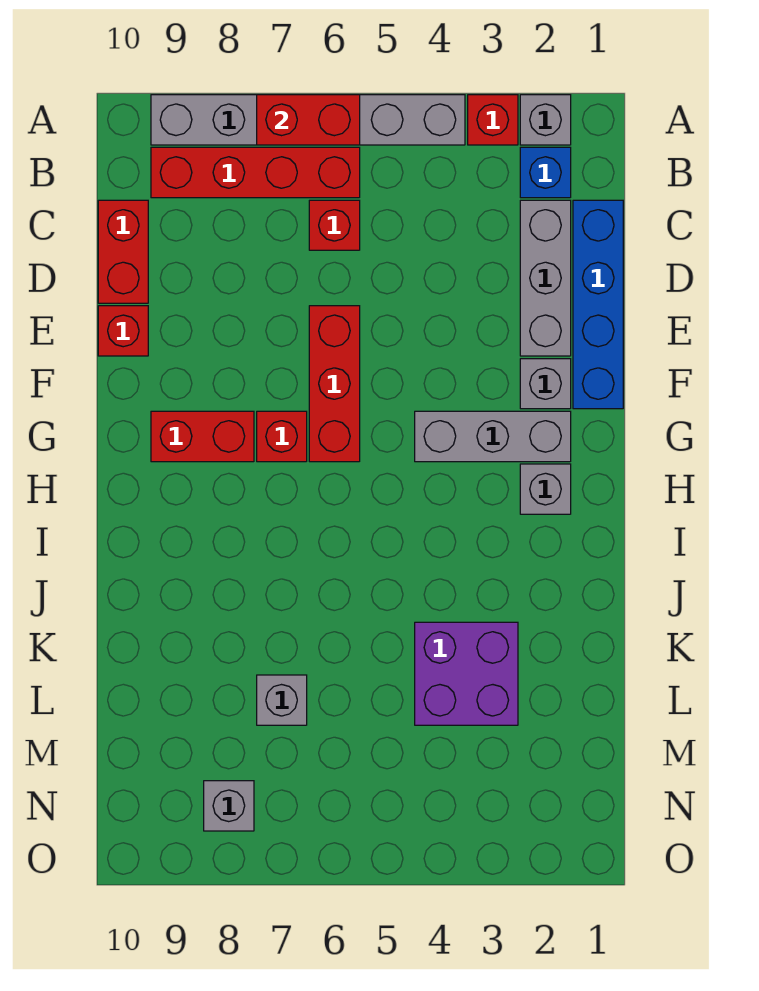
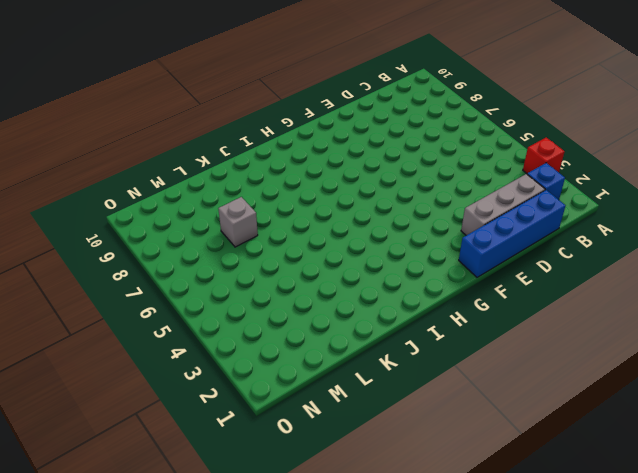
none -> grey 1x1 brick [520,95,571,145]
none -> grey 1x6 brick [151,95,465,145]
none -> red 1x4 brick [151,147,360,198]

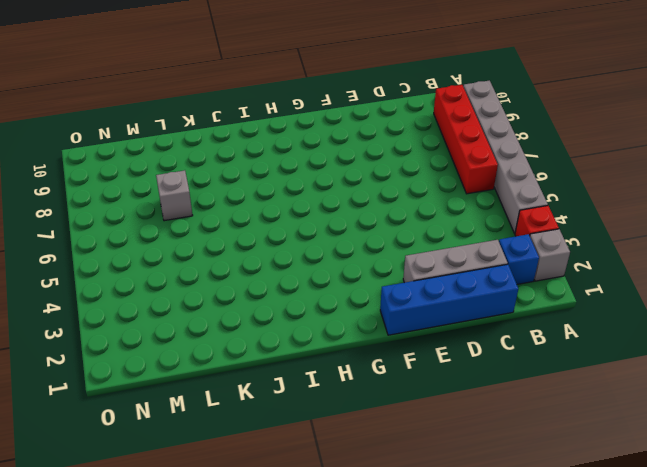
none -> red 1x1 brick [309,200,360,250]
none -> red 1x2 brick [98,200,148,303]
none -> red 1x3 brick [309,306,360,462]

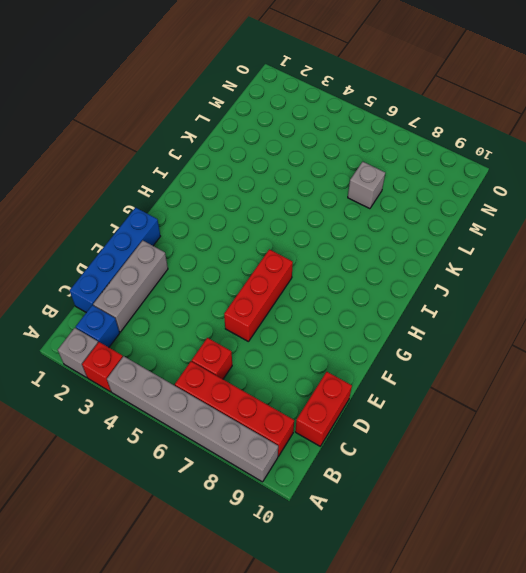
none -> red 1x1 brick [98,306,148,356]
none -> grey 1x1 brick [520,359,571,409]
none -> grey 1x3 brick [415,411,571,462]

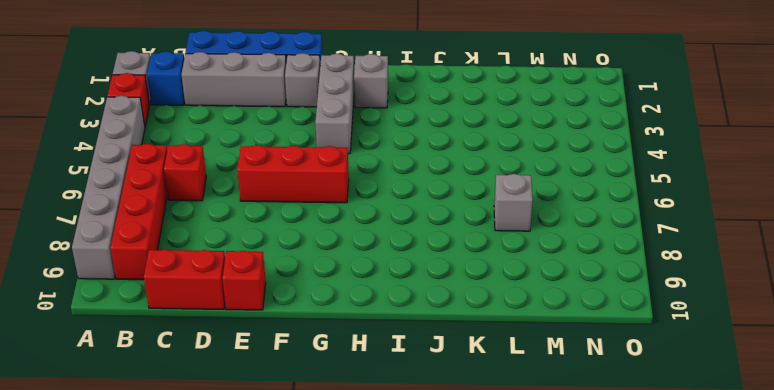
none -> red 1x1 brick [257,411,307,462]
none -> red 1x2 brick [151,411,254,462]
none -> purple 2x2 brick [415,622,518,725]

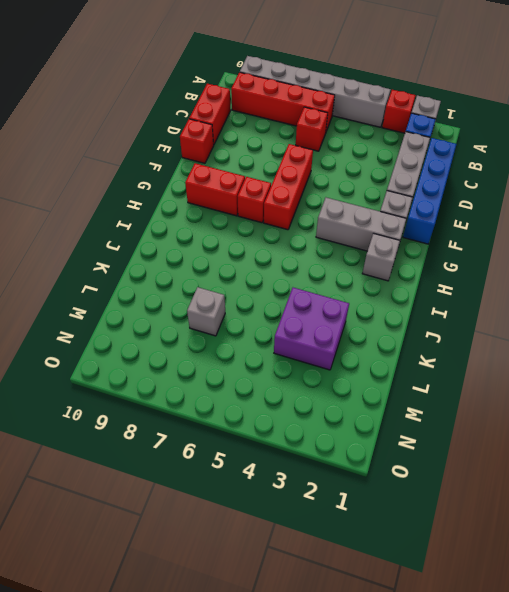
none -> grey 1x1 brick [204,781,254,831]
none -> red 1x2 brick [257,95,360,145]

